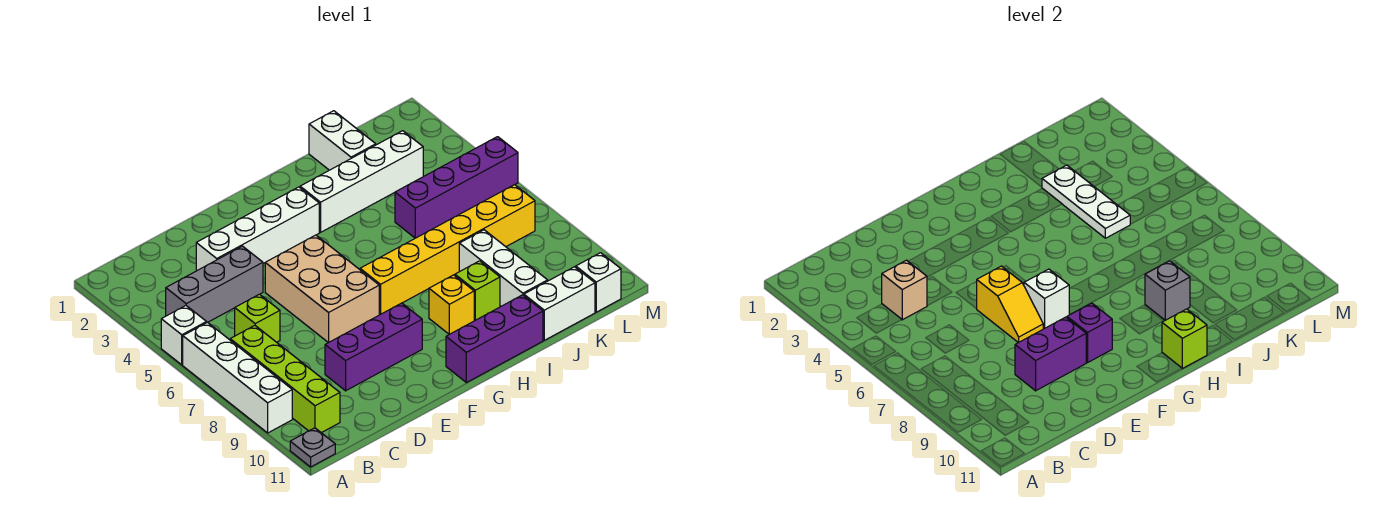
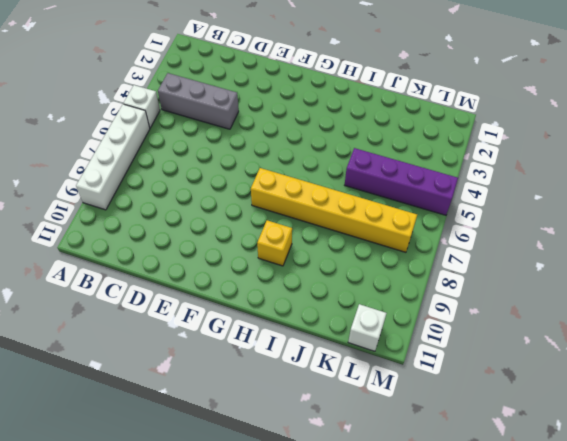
none -> grey 1x1 plate [290,428,335,467]
none -> lime 1x4 brick [230,326,340,433]
none -> lime 1x1 brick [235,294,280,342]

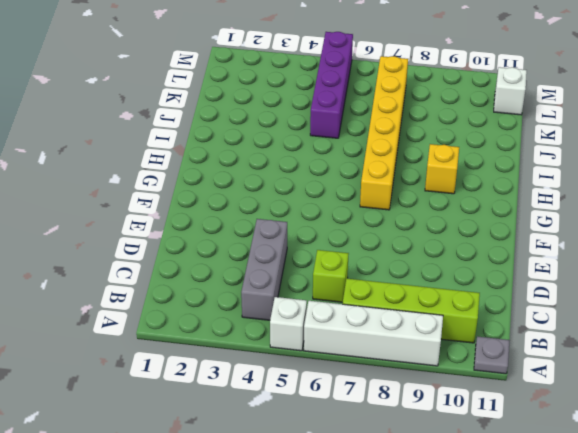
none -> white 1x4 brick [196,187,319,271]
none -> purple 1x3 brick [325,303,422,391]
none -> tan 2x3 brick [265,235,379,343]

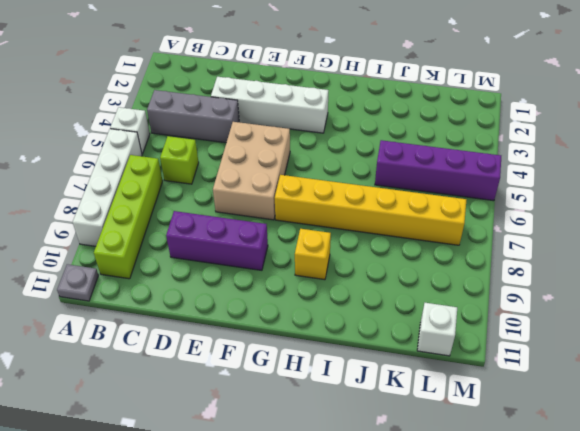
none -> purple 1x3 brick [446,295,543,383]
none -> white 1x4 brick [300,131,423,232]
none -> lime 1x1 brick [455,261,500,320]

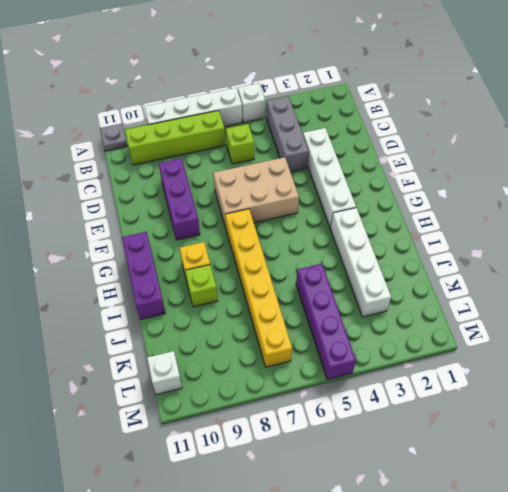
none -> white 1x2 brick [309,111,376,170]
none -> white 1x3 brick [459,230,548,306]
none -> white 1x2 brick [524,267,595,340]

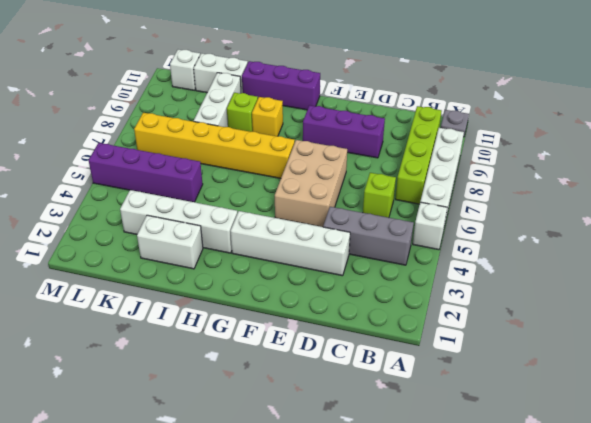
white 1x2 brick [137,215,203,269] -> white 1x2 brick turned to [309,111,376,170]
none -> tan 1x1 brick [882,260,927,320]
none -> purple 1x2 brick [1015,317,1086,391]
none -> yellow 1x2 slope [977,266,1043,343]

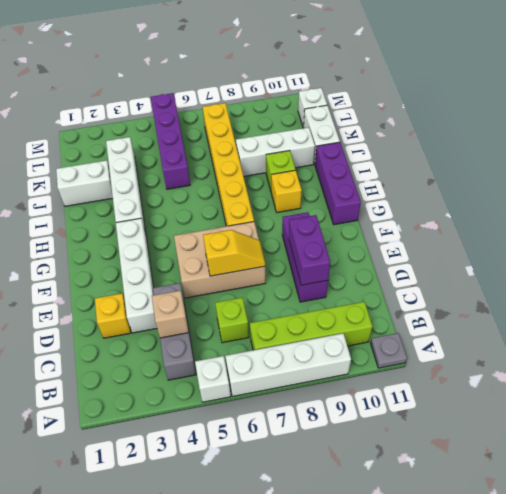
yellow 1x1 brick [95,293,131,338] -> none
none -> white 1x1 brick [1024,269,1069,328]
none -> purple 1x1 brick [1067,303,1112,363]
none -> lime 1x1 brick [1162,309,1207,368]

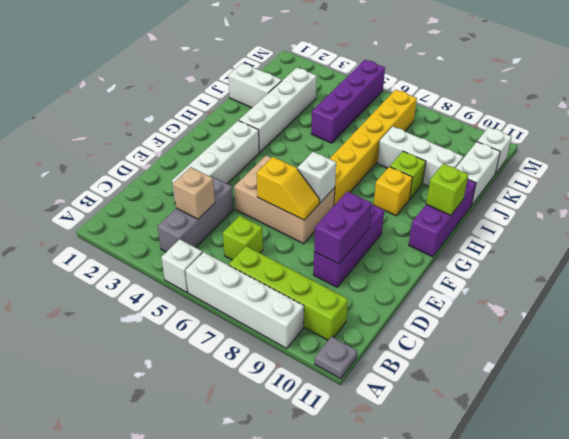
none -> purple 1x1 brick [1067,303,1112,363]
none -> grey 1x1 brick [1145,261,1190,320]
none -> white 1x3 plate [1042,165,1130,238]

